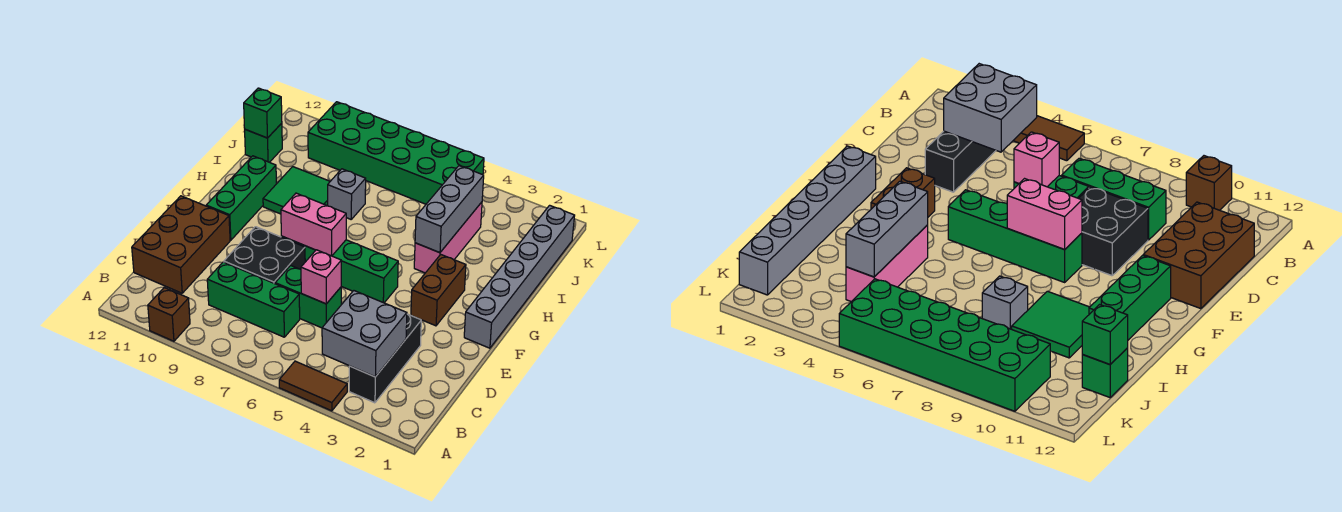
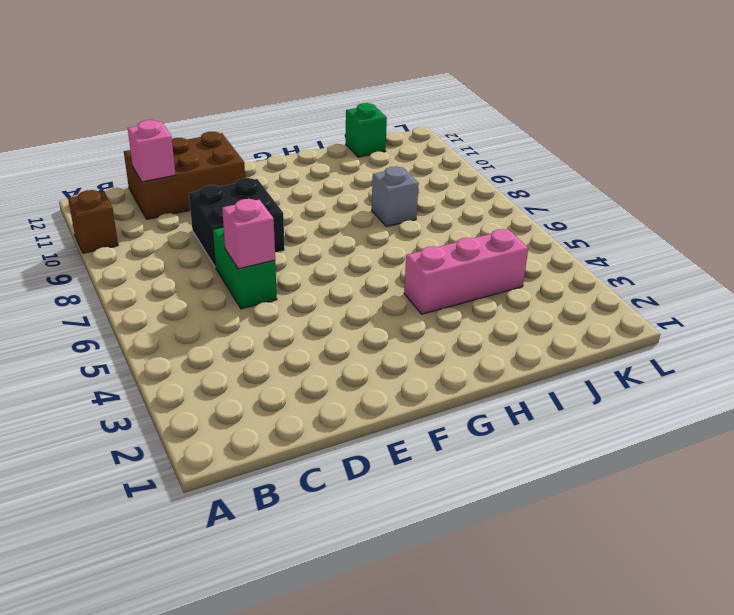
pink 1x1 brick [128,120,176,182] -> none
none -> brown 1x2 tile [279,361,347,411]
none -> black 1x3 brick [349,314,421,403]
none -> green 1x3 brick [207,262,300,337]

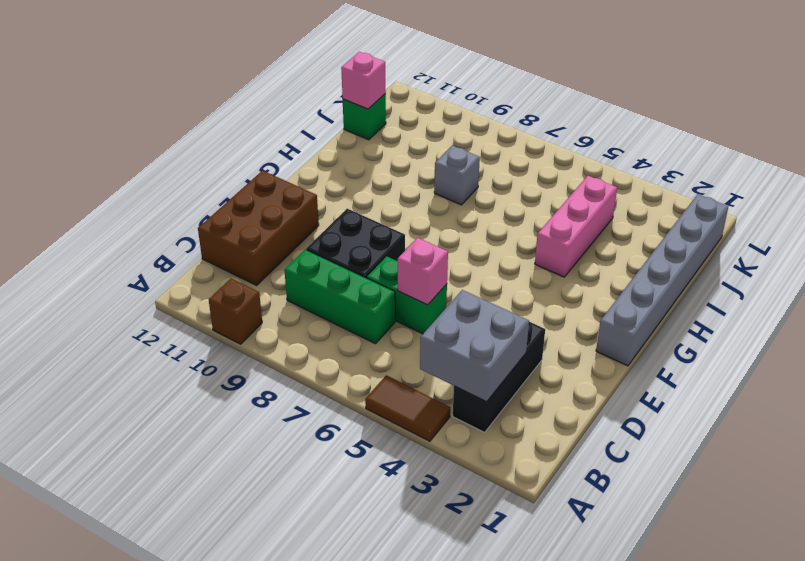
pink 1x1 brick [341,52,386,109] -> green 1x1 brick [244,88,282,138]
none -> brown 1x2 brick [411,255,466,326]
none -> green 1x4 brick [281,236,398,303]
none -> green 1x3 brick [206,156,276,240]

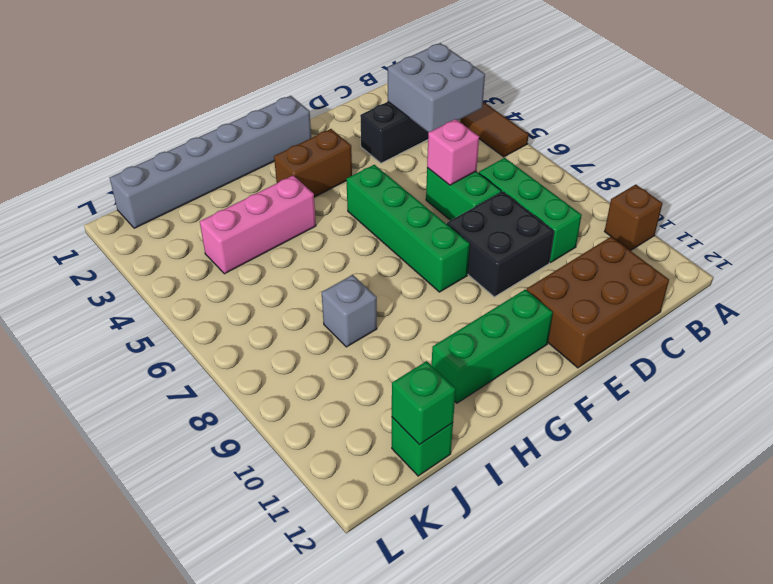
none -> green 2x2 tile [263,167,330,214]
none -> green 2x6 brick [308,102,484,204]
none -> pink 1x2 brick [281,193,346,256]

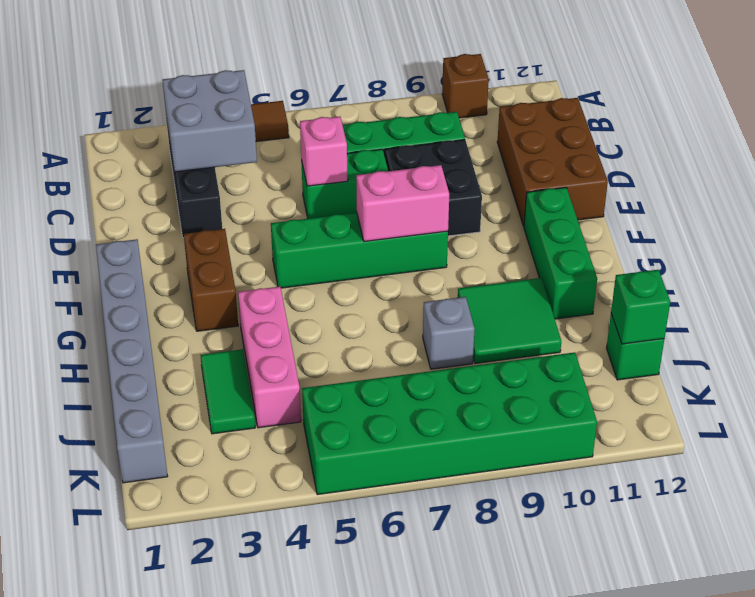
green 1x2 tile [200,349,255,434] -> none
none -> grey 1x3 brick [415,166,484,253]

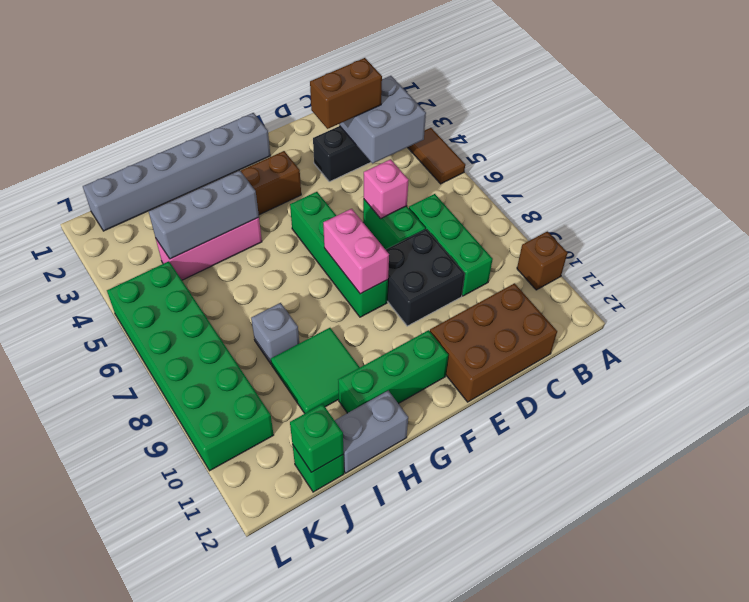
brown 1x2 brick [310,58,382,129] -> none
grey 1x2 brick [335,391,408,473] -> none

